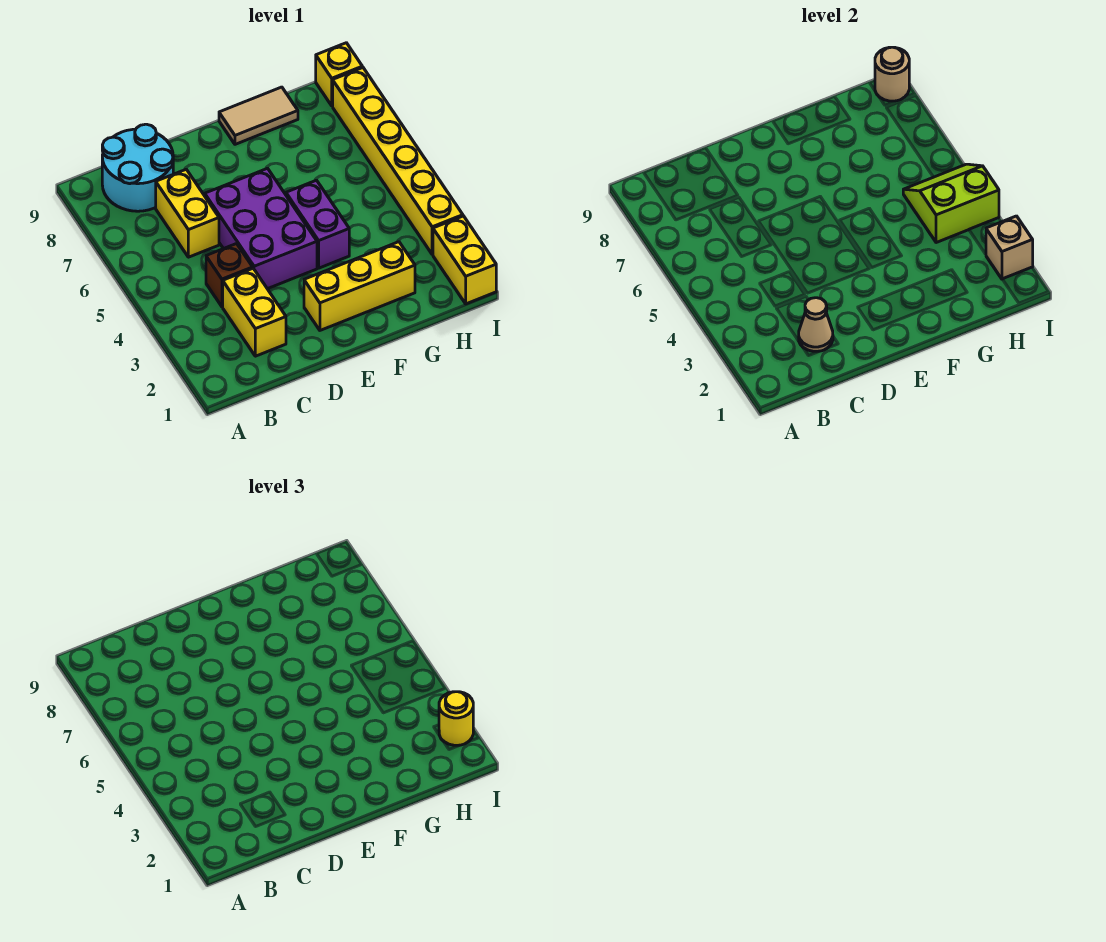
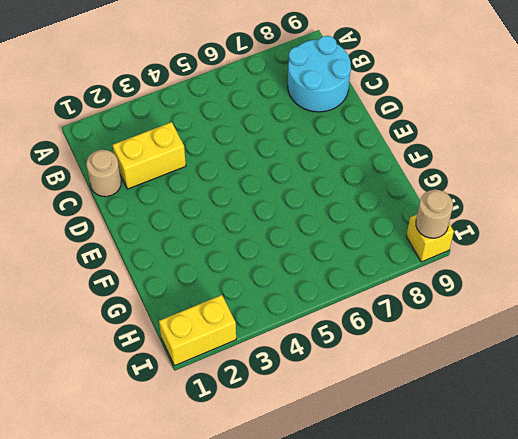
tan 1x1 round brick [86,150,121,197] -> none
none -> brown 1x1 brick [206,244,253,307]
none -> yellow 1x2 brick [156,169,219,257]
none -> purple 2x3 brick [205,168,317,289]

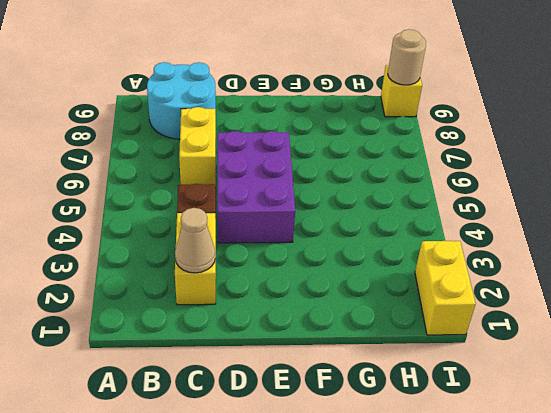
none -> yellow 1x3 brick [304,242,415,330]
none -> purple 1x2 brick [286,180,349,268]
none -> tan 1x2 tile [219,87,298,144]

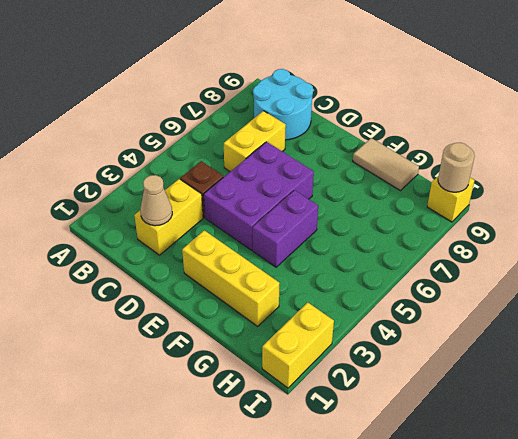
none -> yellow 1x6 brick [333,68,463,254]
none -> lime 2x2 slope [903,164,999,243]
none -> tan 1x1 brick [986,216,1033,279]

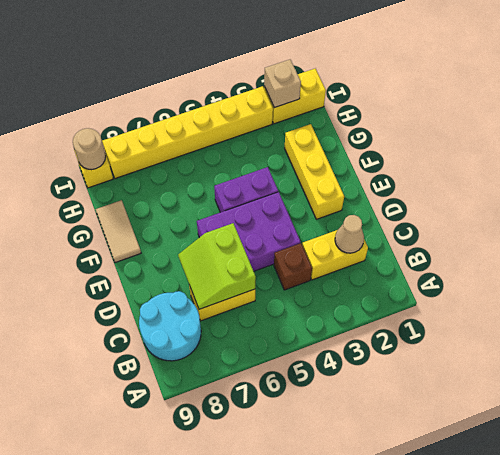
lime 2x2 slope [178,223,256,309] -> lime 2x2 slope moved to [903,164,999,243]
none -> yellow 1x1 round brick [439,692,473,745]

